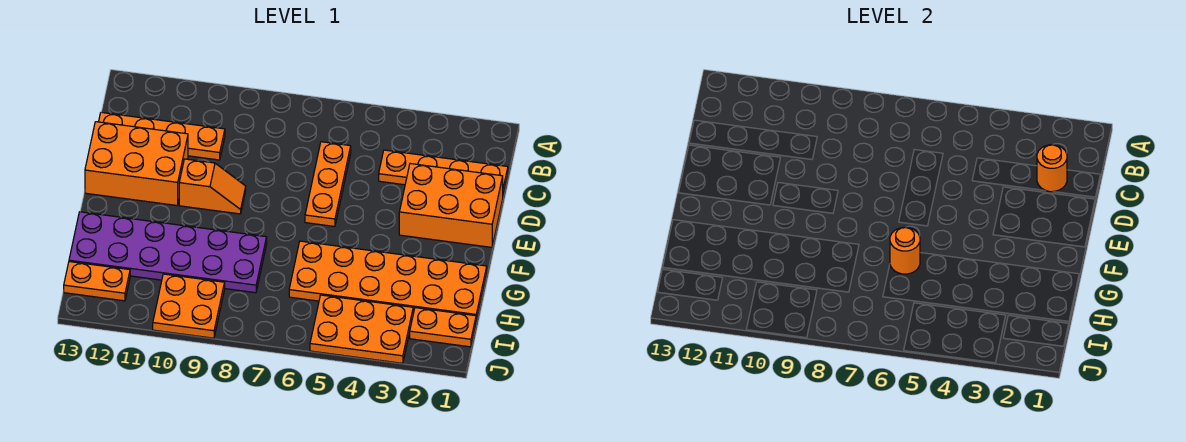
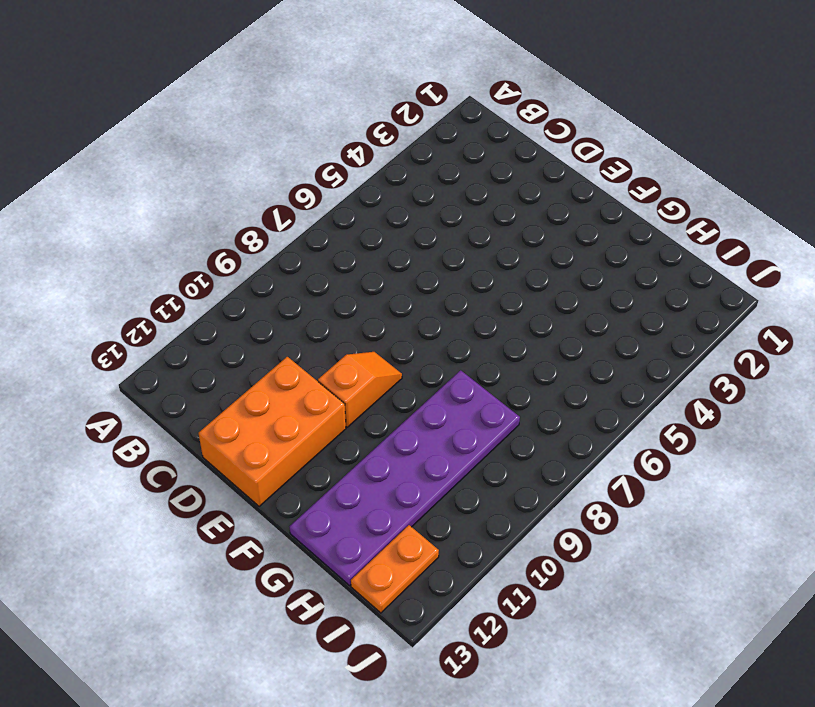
none -> orange 1x4 plate [379,150,508,195]
none -> orange 1x3 plate [305,142,351,227]
none -> orange 1x4 plate [99,112,225,160]

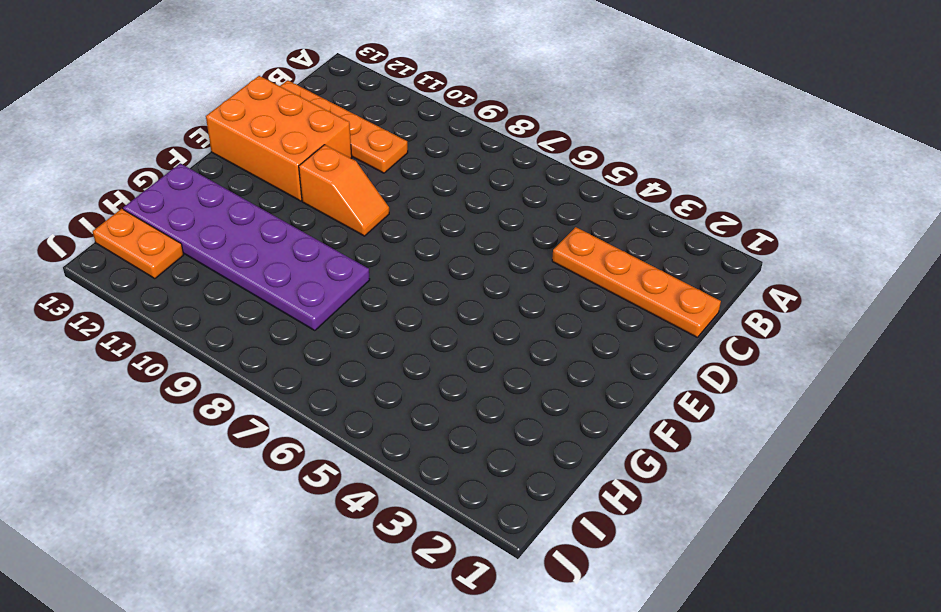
none -> orange 1x3 plate [305,142,351,227]
none -> orange 2x3 brick [399,164,503,247]
none -> orange 2x6 plate [289,241,487,321]

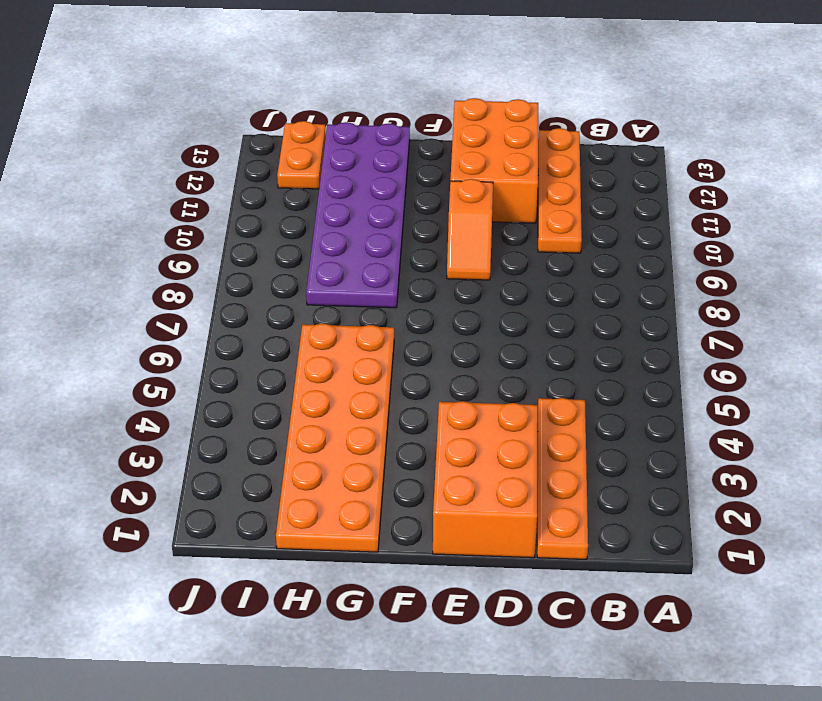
none -> orange 1x3 plate [305,142,351,227]
none -> orange 1x2 plate [410,308,476,347]
none -> orange 2x3 plate [310,295,413,363]

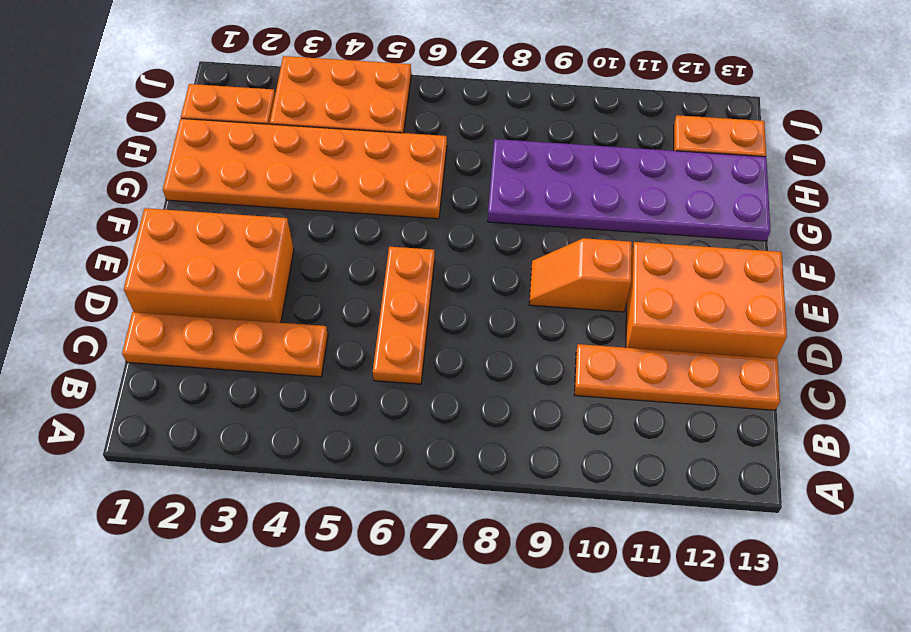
none -> orange 2x2 plate [153,274,225,338]
none -> orange 1x1 round brick [1037,145,1067,192]
none -> orange 1x1 round brick [890,227,920,274]

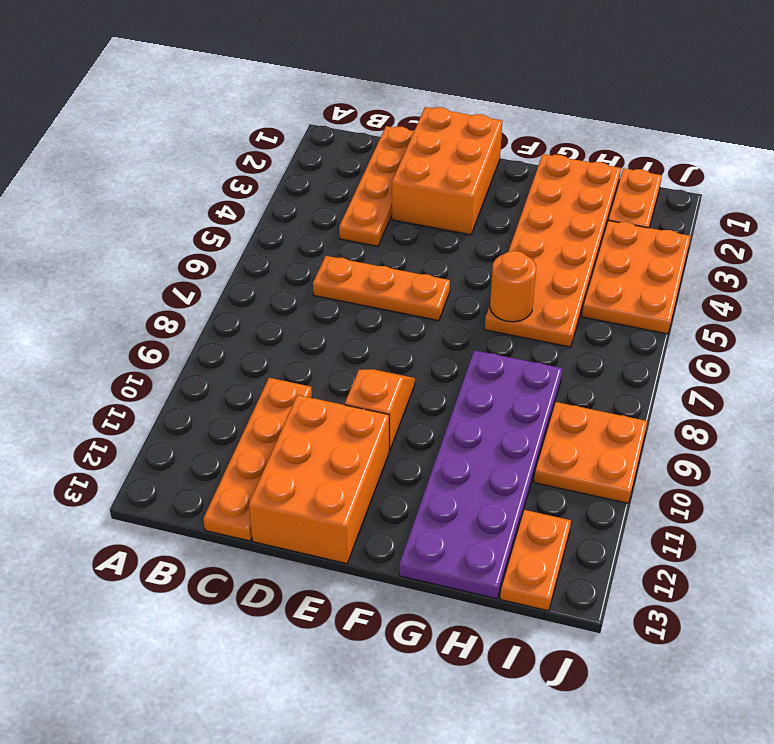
none -> orange 1x1 round brick [1037,145,1067,192]

